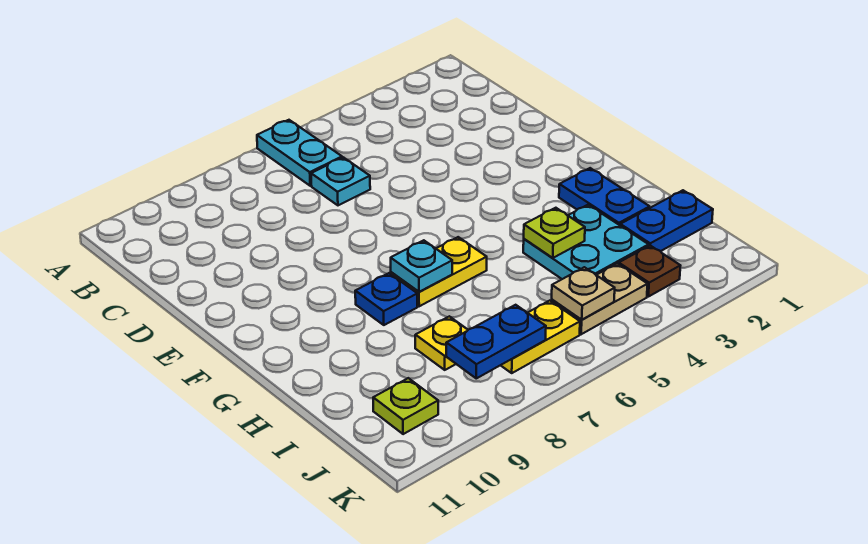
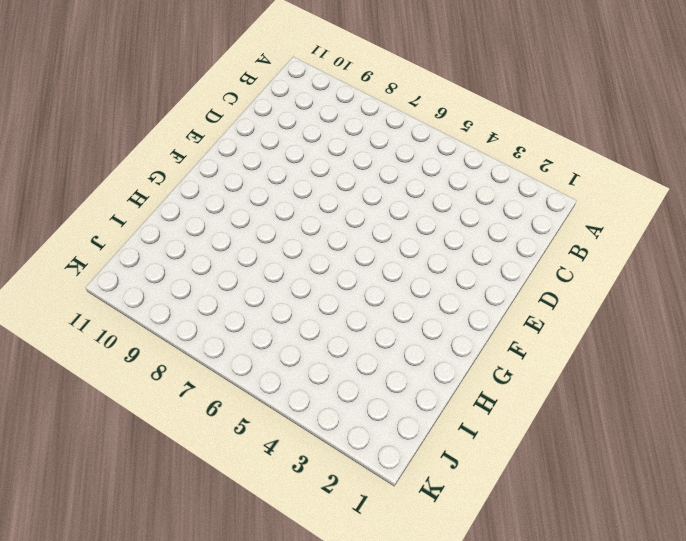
none -> cyan 1x2 plate [257,120,342,186]
none -> cyan 1x1 plate [311,157,370,205]
none -> blue 1x2 plate [559,168,650,225]

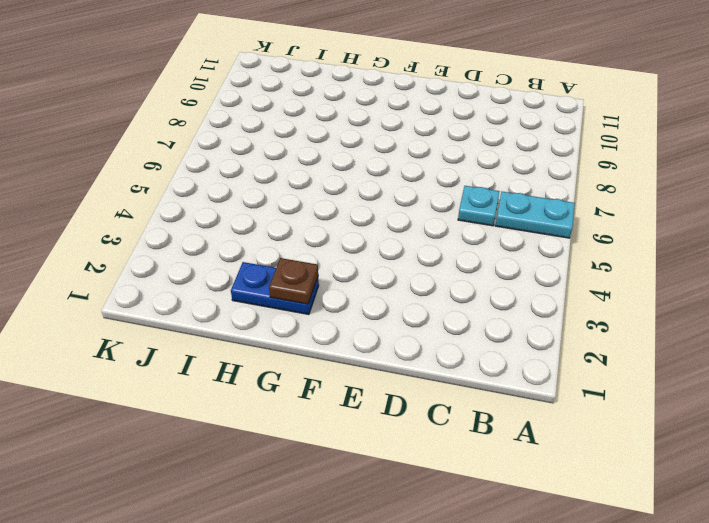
brown 1x1 plate [269,258,318,304] -> brown 1x1 plate moved to [619,246,680,297]
none -> yellow 1x2 plate [391,237,487,306]
none -> blue 1x1 plate [355,273,417,325]
none -> cyan 2x2 plate [523,205,649,279]

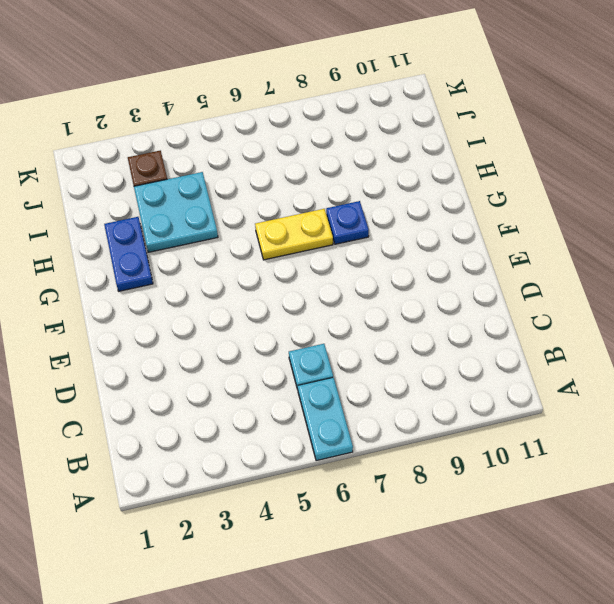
none -> blue 1x2 plate [620,190,713,251]
none -> yellow 1x1 plate [415,316,468,370]
none -> tan 1x2 plate [551,264,648,334]

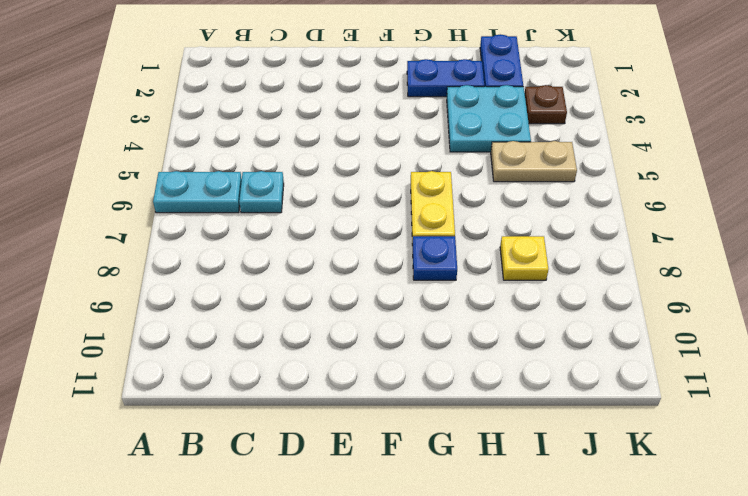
tan 1x2 plate [491,141,577,182] -> tan 1x2 plate turned to [551,264,648,334]
none -> yellow 1x2 plate [501,301,580,373]
none -> lime 1x1 plate [373,378,438,434]
none -> cyan 1x1 plate [391,240,452,292]

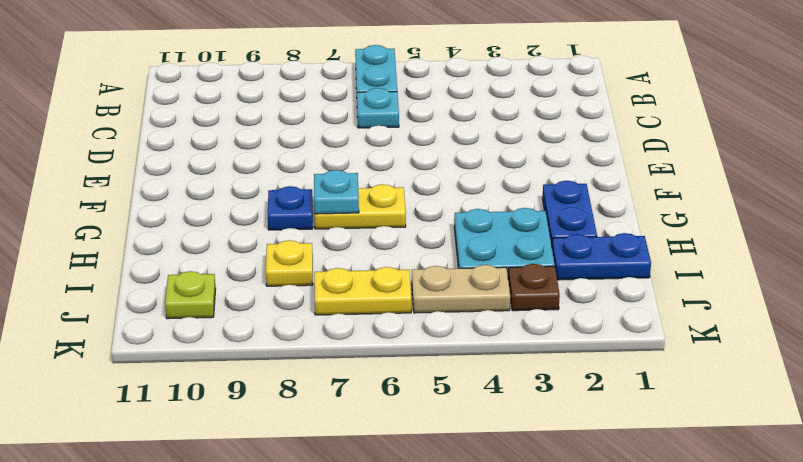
none -> lime 1x1 plate [524,208,585,258]
none -> tan 1x1 plate [552,267,615,320]
none -> blue 1x2 plate [446,305,546,378]

